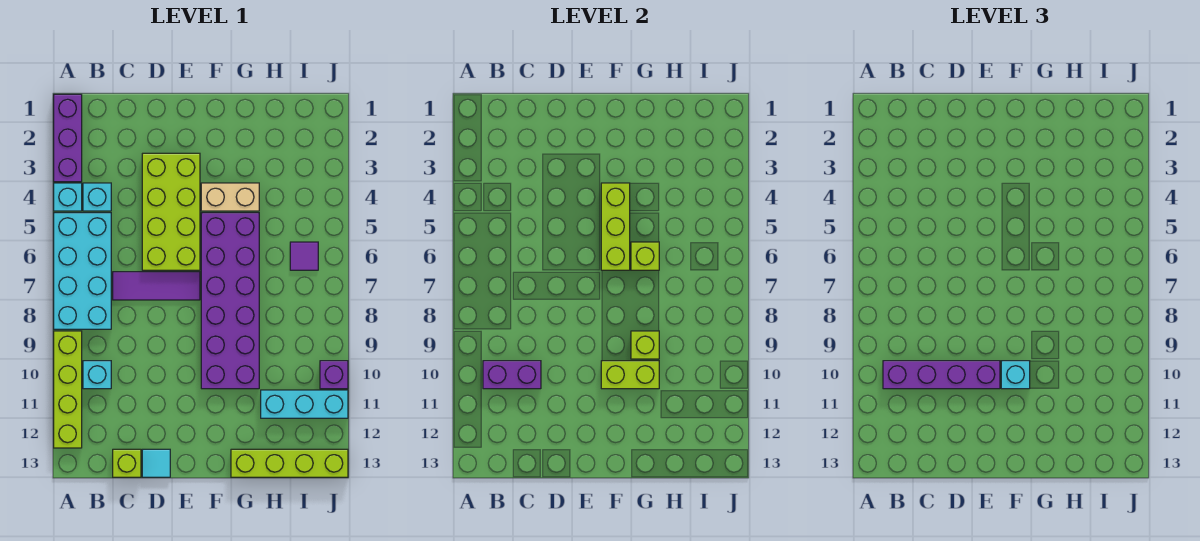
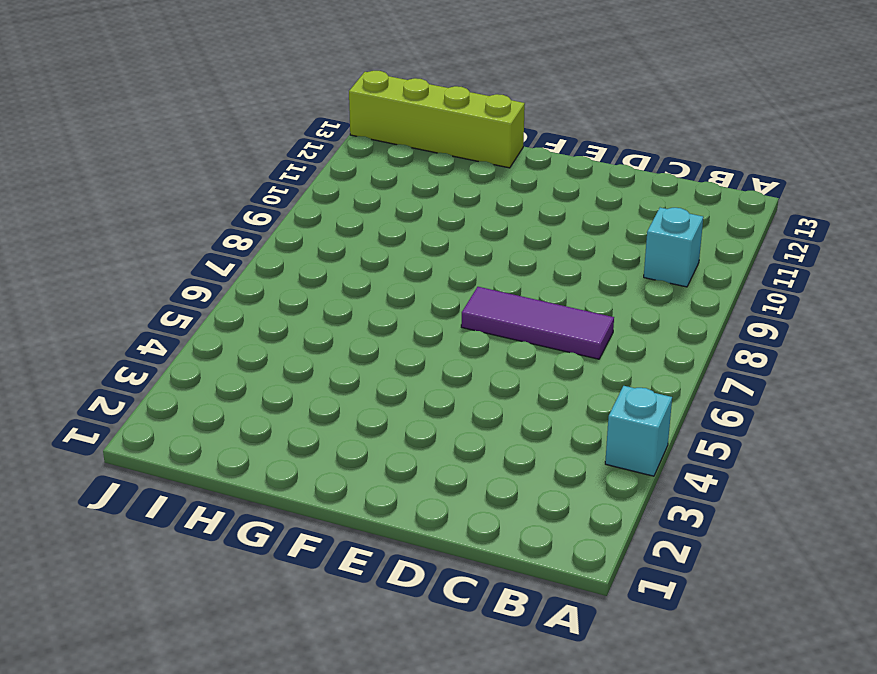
none -> purple 1x3 brick [54,94,82,182]
none -> cyan 2x4 brick [54,213,111,329]
none -> lime 1x4 brick [54,331,82,448]

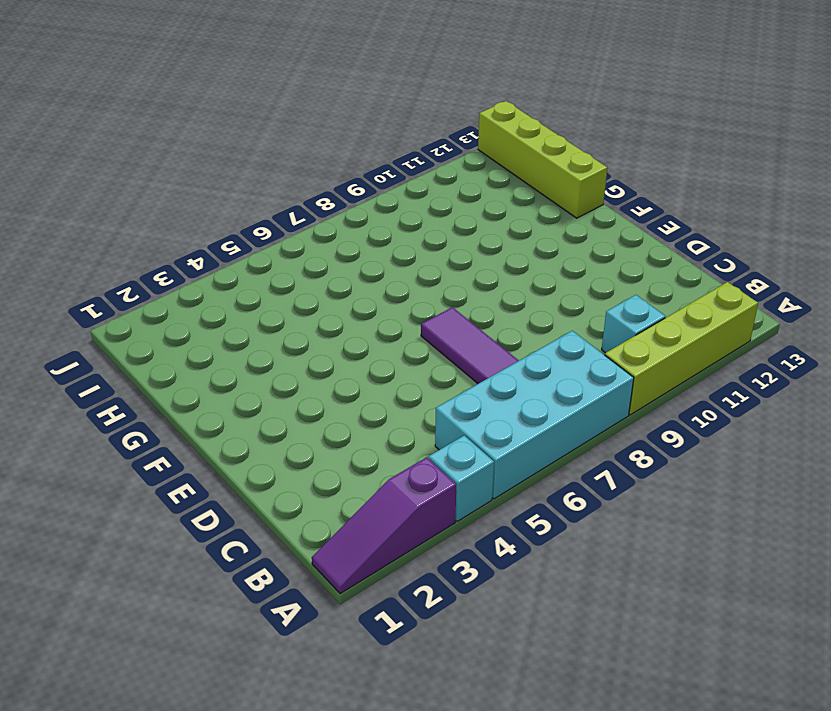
purple 1x3 slope [312,457,456,594] -> purple 1x3 brick [54,94,82,182]
none -> cyan 1x1 brick [83,183,111,211]
none -> lime 1x1 brick [113,449,141,477]
none -> lime 2x4 brick [142,153,200,270]

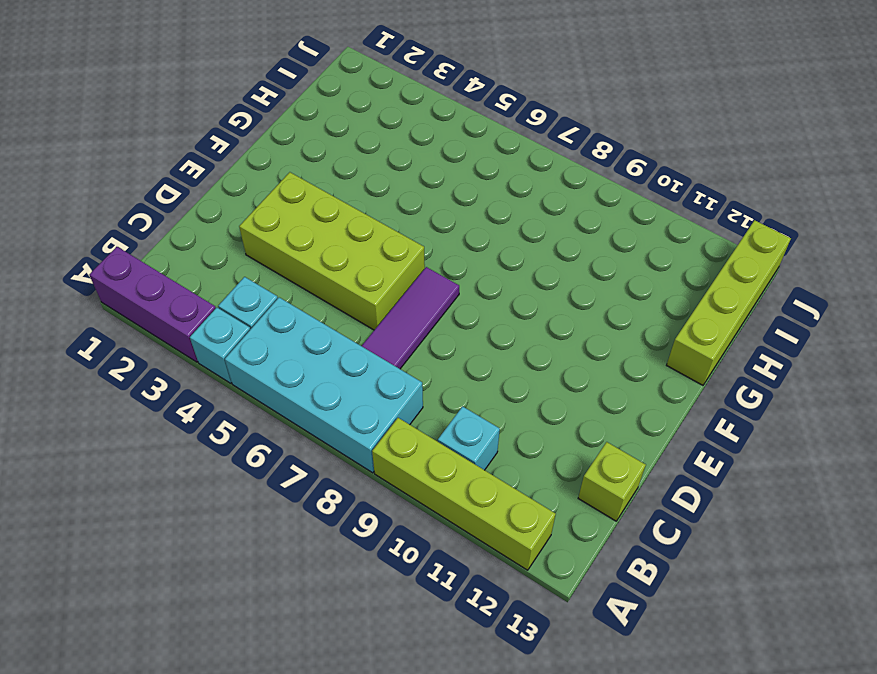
none -> cyan 1x1 tile [142,449,170,477]
none -> tan 1x2 brick [201,183,259,211]
none -> purple 2x6 brick [201,213,259,389]

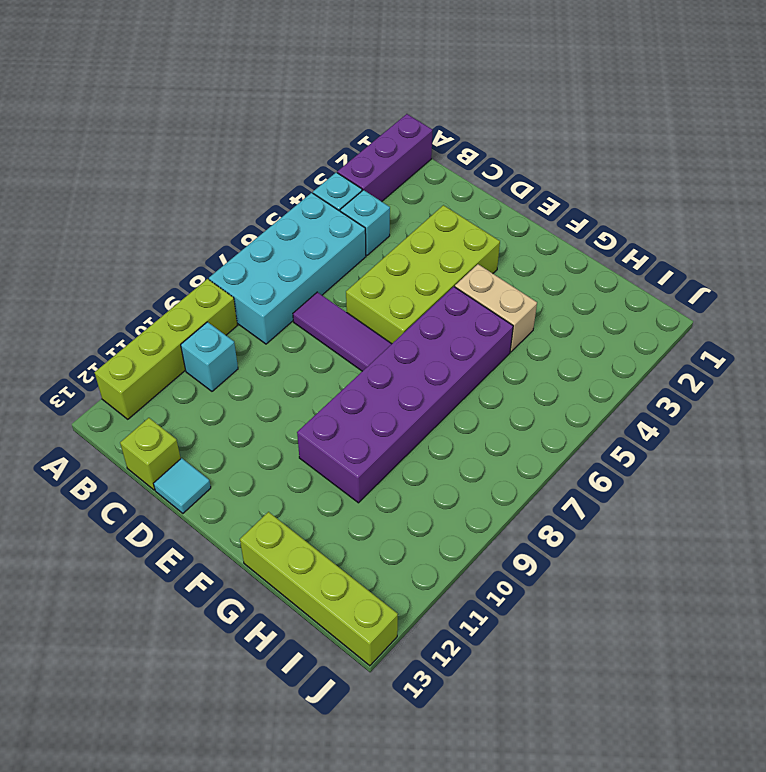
none -> cyan 1x3 brick [261,390,348,418]
none -> purple 1x1 tile [290,242,318,270]
none -> purple 1x1 brick [320,361,348,389]

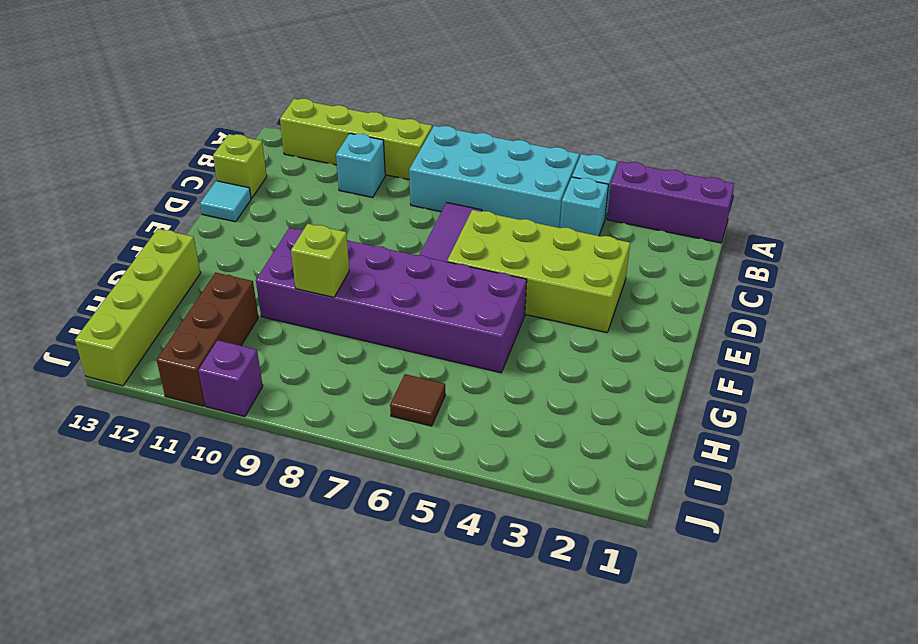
brown 1x3 brick [157,273,258,406] -> cyan 1x3 brick [261,390,348,418]
brown 1x1 tile [390,374,445,426] -> purple 1x1 tile [290,242,318,270]
none -> tan 1x2 brick [201,183,259,211]
none -> purple 1x2 brick [483,361,541,389]
none -> lime 1x3 brick [601,183,630,270]

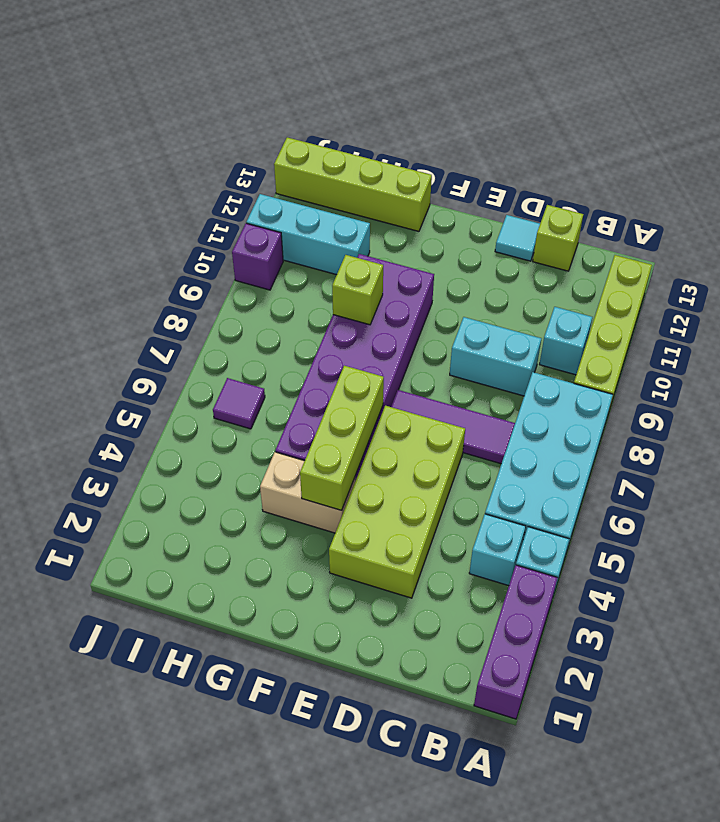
cyan 1x2 brick [450,317,541,396] -> none
none -> purple 1x2 brick [483,361,541,389]
none -> lime 1x2 brick [601,361,659,389]
none -> lime 1x1 brick [631,242,659,270]

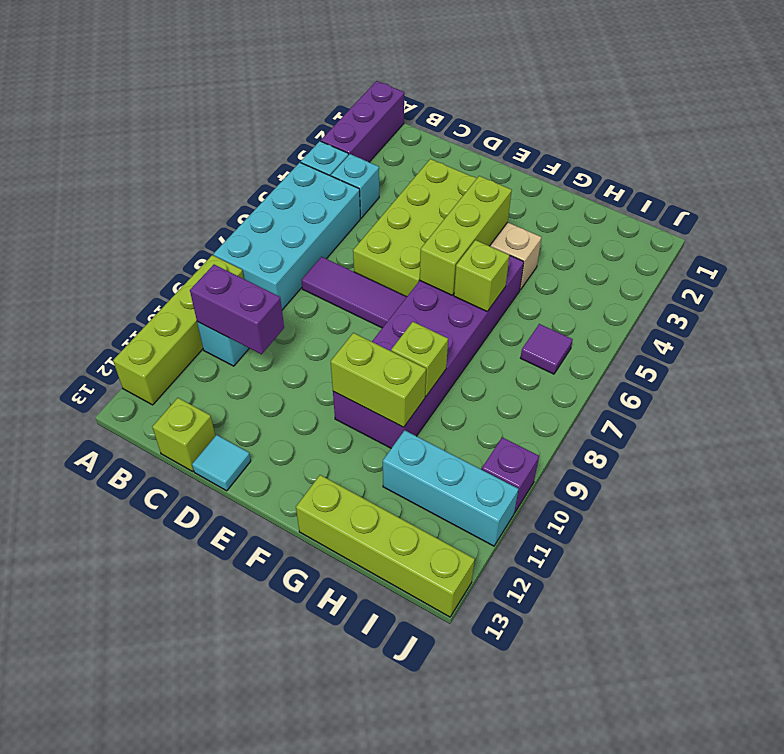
none -> purple 1x4 brick [883,361,1000,389]
none -> cyan 1x1 brick [1001,361,1030,389]

